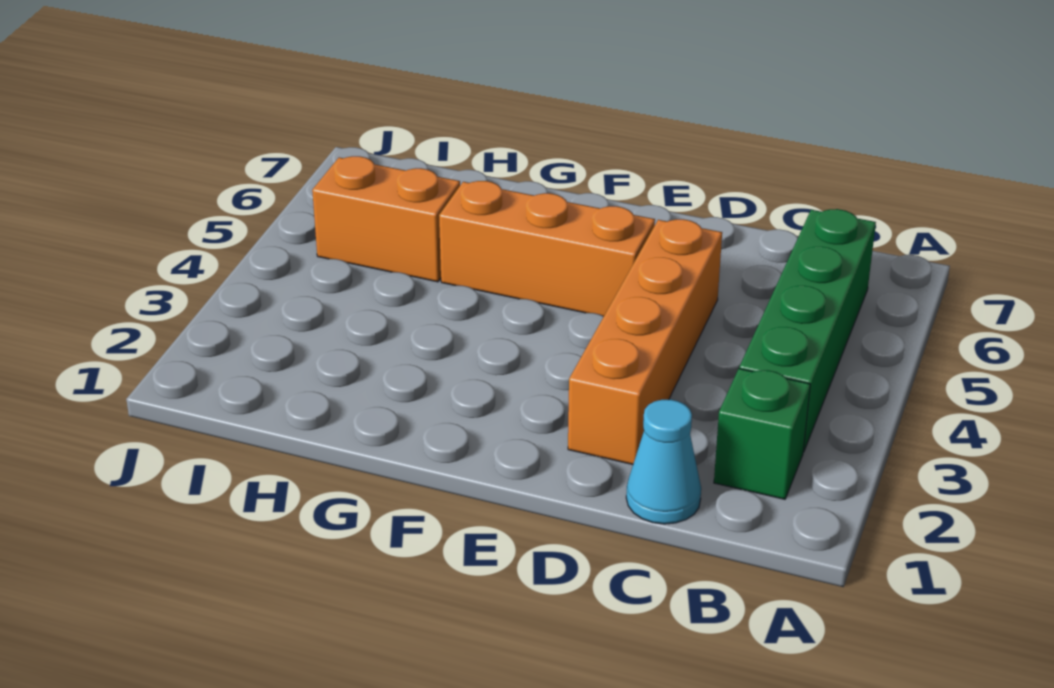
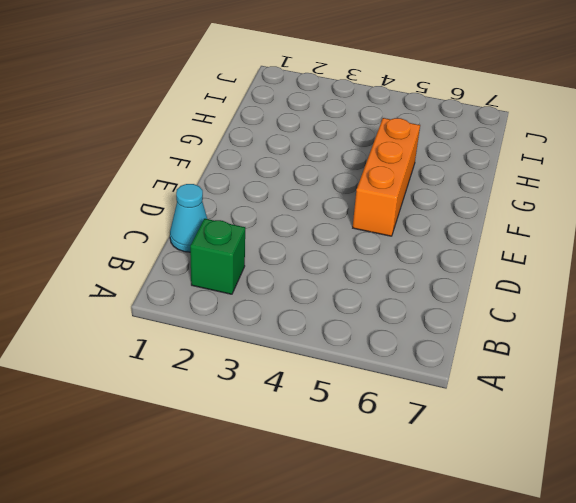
none -> green 1x4 brick [739,209,876,452]
none -> orange 1x4 brick [568,219,722,464]

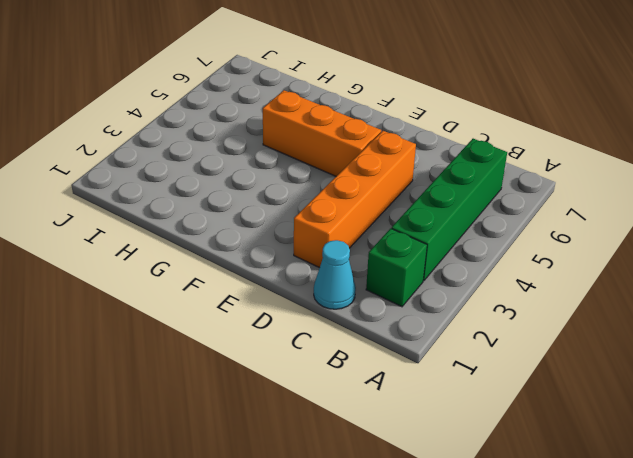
none -> orange 1x2 brick [312,156,460,282]

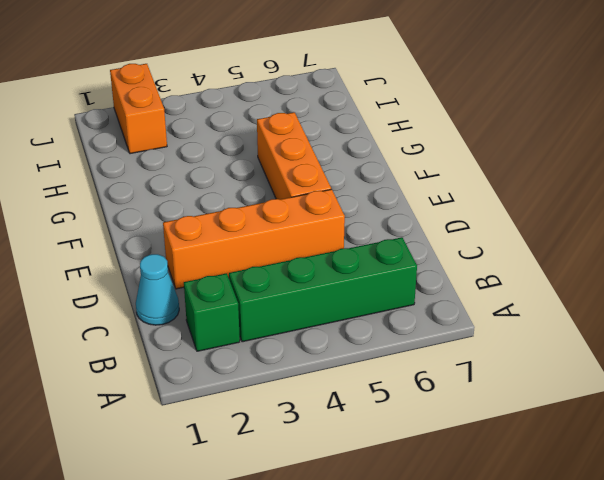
orange 1x2 brick [110,64,167,154] -> orange 1x2 brick moved to [312,156,460,282]

